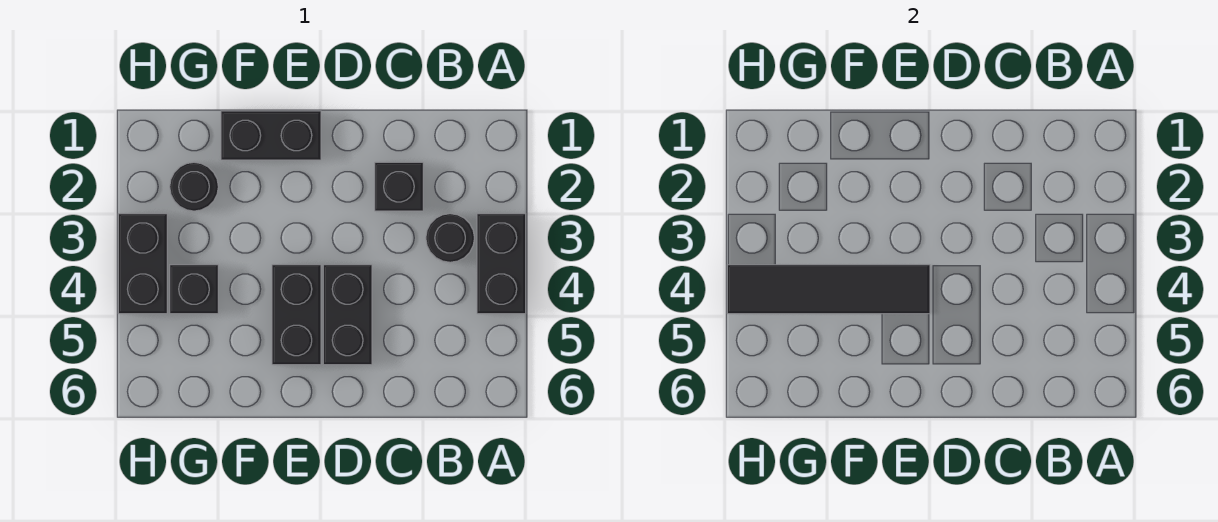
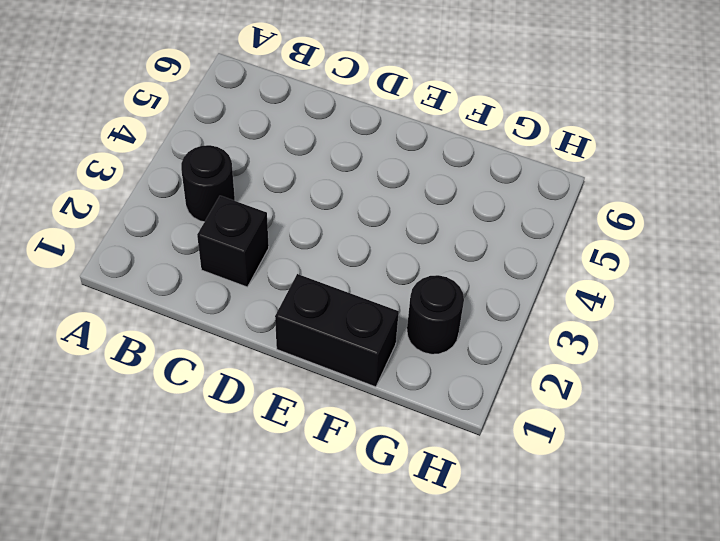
none -> black 1x2 brick [477,214,526,314]
none -> black 1x2 brick [323,265,372,365]

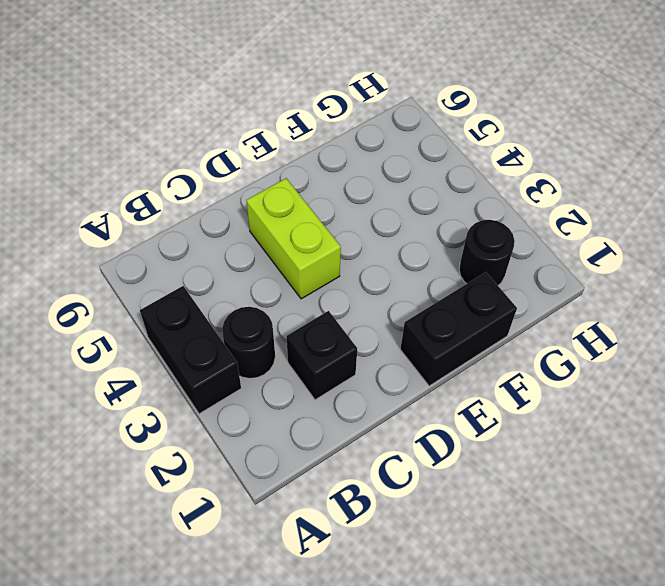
lime 1x2 brick [247,178,341,299] -> black 1x2 brick [323,265,372,365]
none -> black 1x2 brick [272,265,321,365]
none -> black 1x1 brick [170,265,218,314]

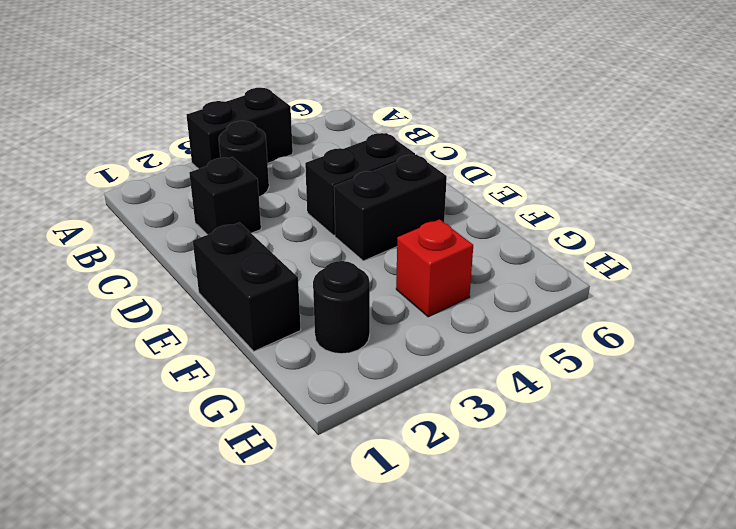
red 1x1 brick [396,219,473,317] -> black 1x1 brick [170,265,218,314]
none -> black 1x2 brick [118,214,167,314]
none -> black 1x4 tile [727,265,930,314]

